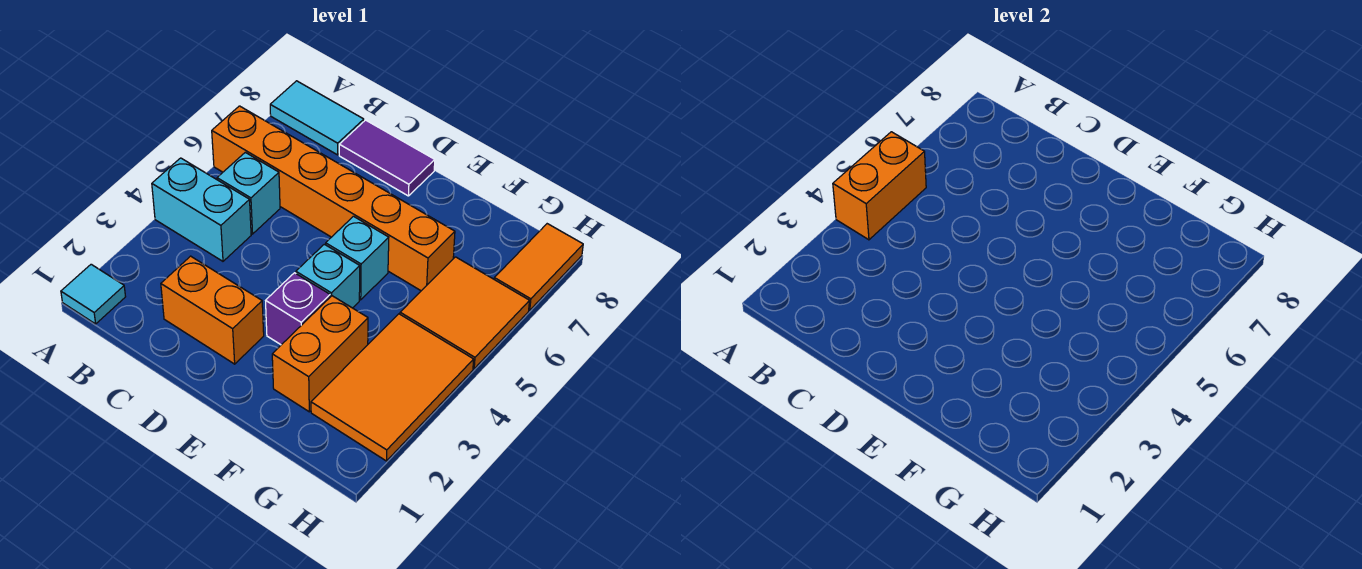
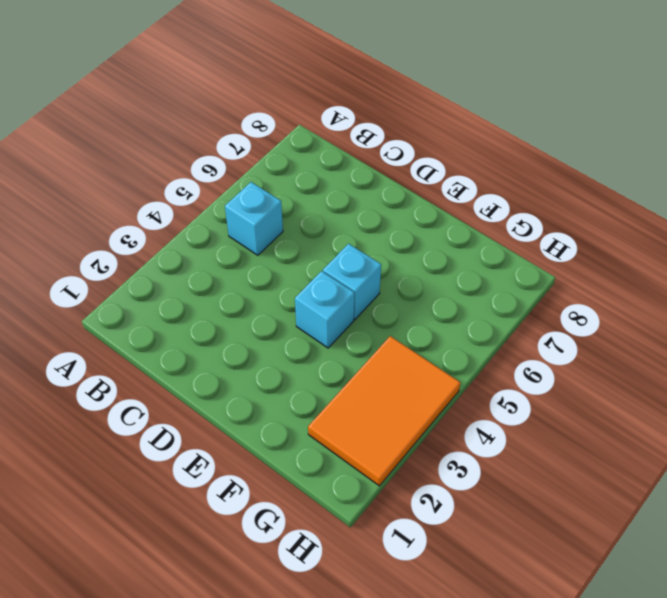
none -> cyan 1x1 tile [61,264,126,324]
none -> cyan 1x2 brick [152,158,251,261]
none -> orange 1x6 brick [212,106,455,291]

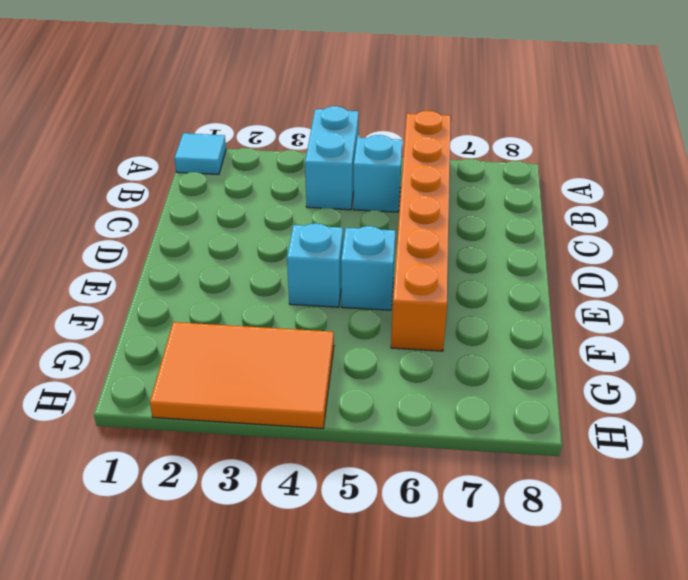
none -> cyan 1x2 tile [270,81,364,155]
none -> orange 1x2 brick [161,256,264,364]
none -> purple 1x2 tile [339,120,435,196]

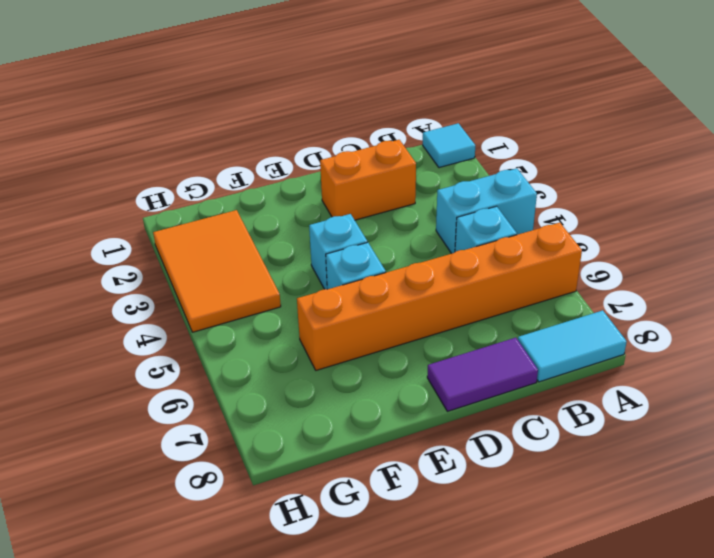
none -> purple 1x1 brick [266,273,330,345]
none -> orange 1x2 brick [272,296,368,412]
none -> orange 2x2 tile [400,257,529,369]

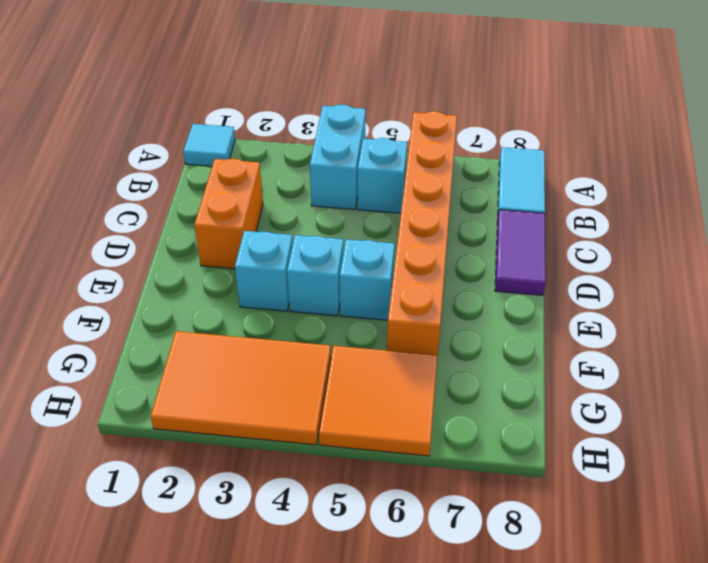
cyan 1x1 brick [235,231,293,311] -> purple 1x1 brick [266,273,330,345]
none -> orange 1x2 brick [272,296,368,412]
none -> orange 1x2 tile [494,224,583,310]
none -> orange 1x2 brick [833,132,926,240]

